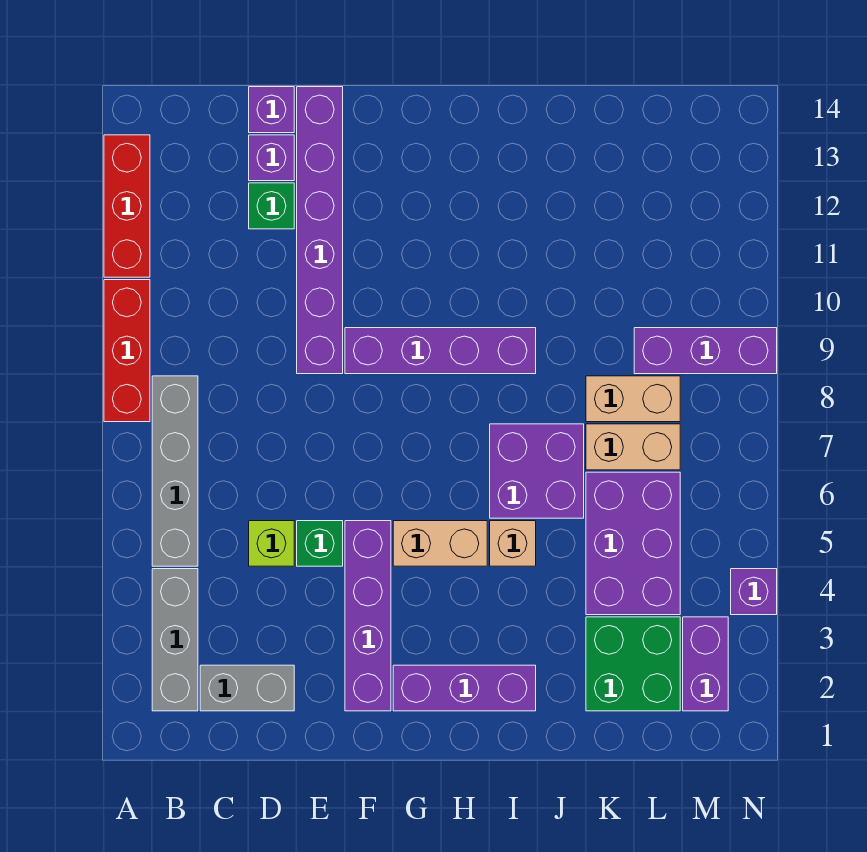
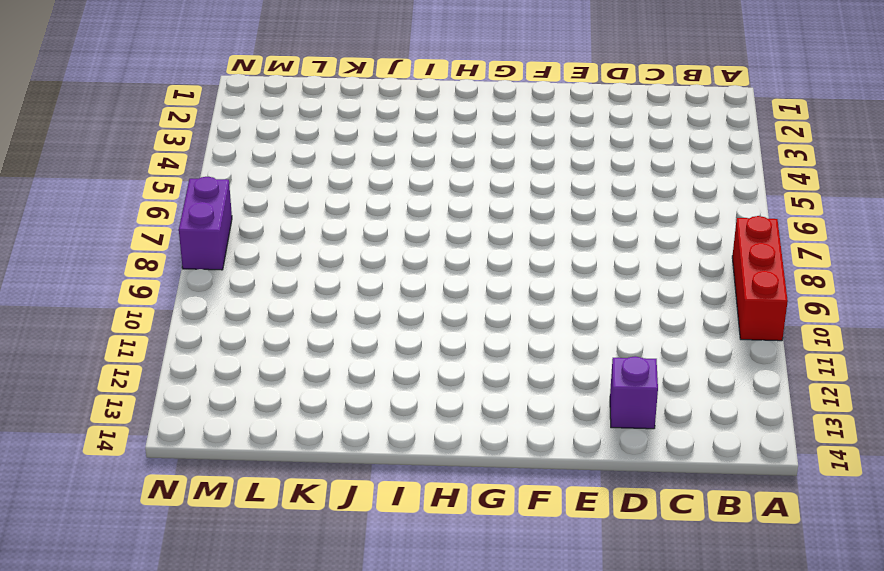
purple 1x2 brick [179,177,232,270] -> purple 1x2 brick moved to [683,617,728,711]
none -> red 1x3 brick [104,135,150,277]
none -> grey 1x3 brick [152,569,198,711]
none -> grey 1x4 brick [152,376,198,566]

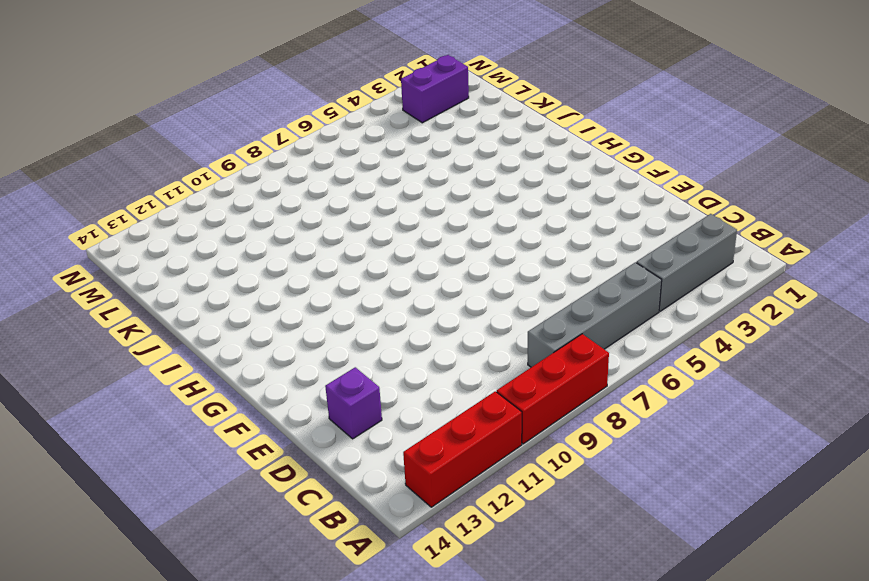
none -> grey 1x2 brick [200,665,294,711]
none -> lime 1x1 brick [249,521,294,566]
none -> green 1x1 brick [249,183,294,229]

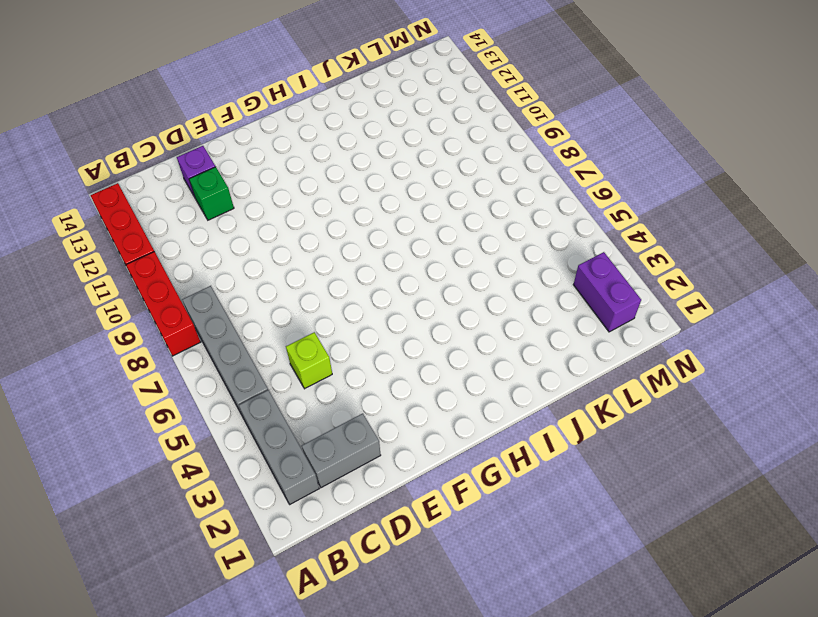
none -> purple 1x1 brick [249,87,294,133]
none -> green 1x1 brick [297,521,343,566]
none -> purple 1x6 brick [297,87,343,374]

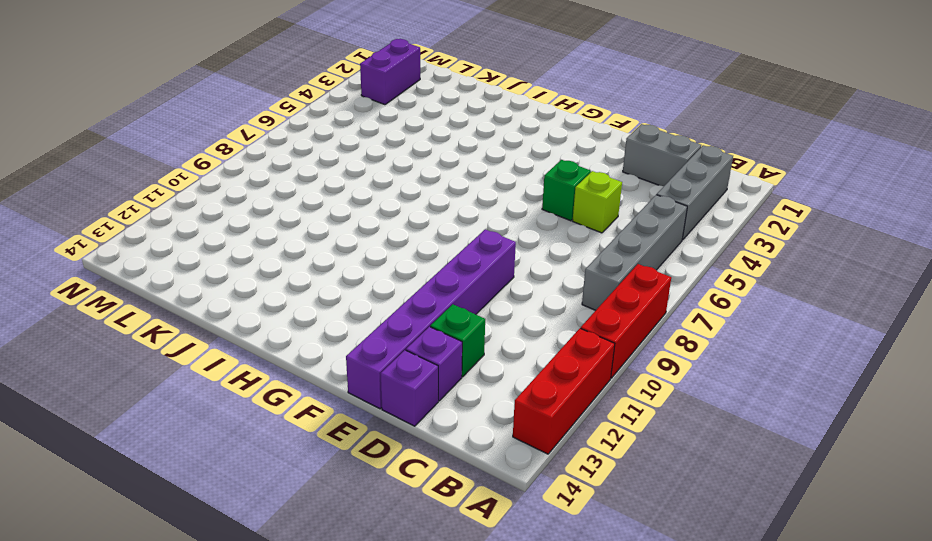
none -> purple 1x4 brick [345,521,391,711]
none -> purple 1x4 brick [345,328,536,374]
none -> purple 1x3 brick [393,665,536,711]

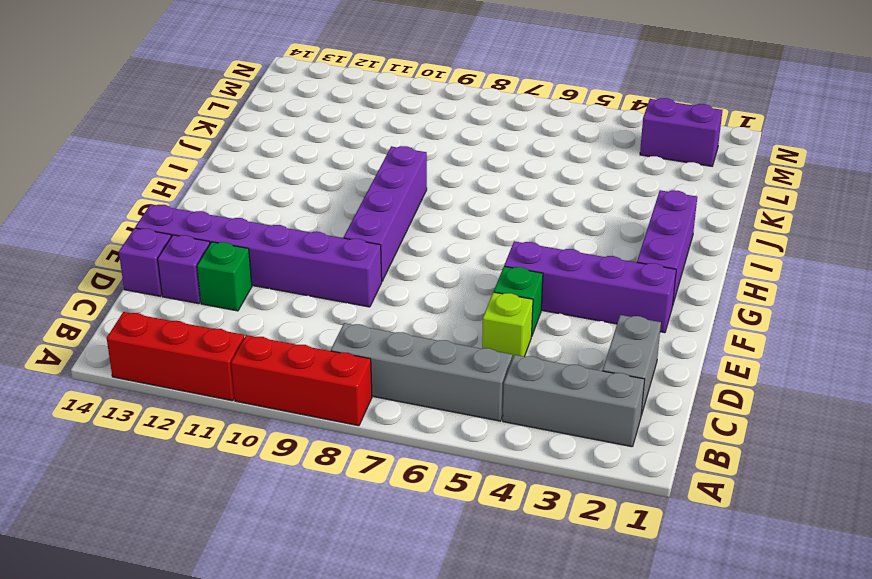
none -> tan 1x2 brick [393,521,487,566]
none -> tan 1x1 brick [490,521,536,566]
none -> purple 2x2 brick [490,424,584,518]

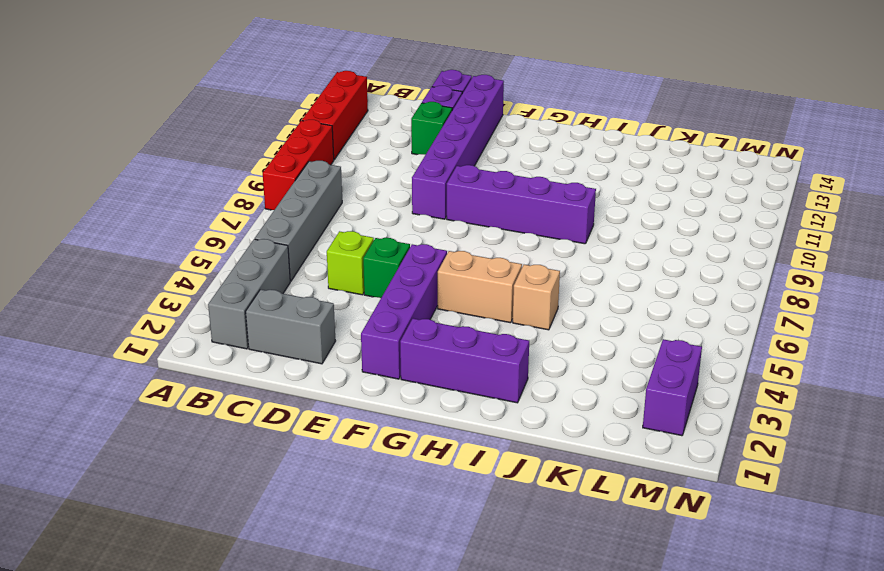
none -> purple 2x2 brick [490,424,584,518]
none -> green 2x2 brick [586,617,680,711]
none -> purple 2x3 brick [586,472,680,615]

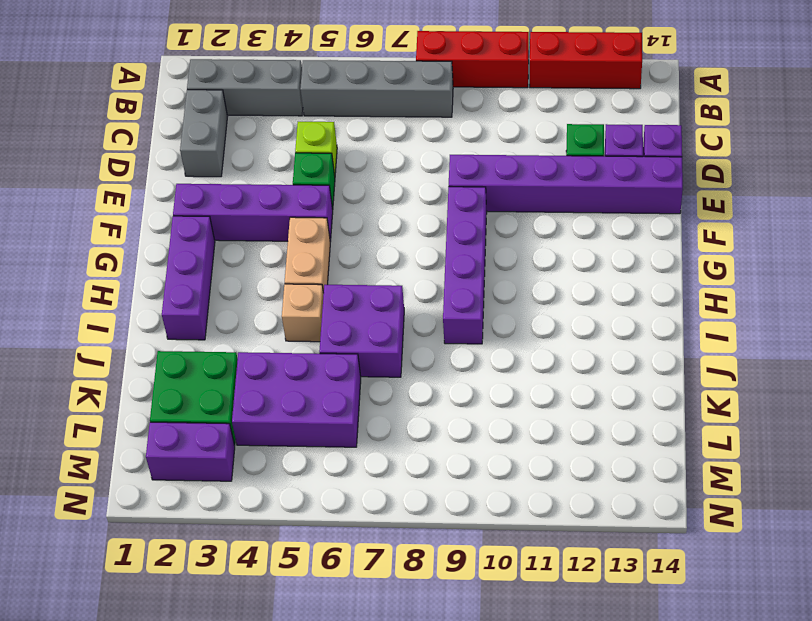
none -> tan 1x2 brick [586,424,680,470]
none -> tan 1x2 brick [586,376,680,422]
none -> purple 1x3 brick [634,328,777,374]

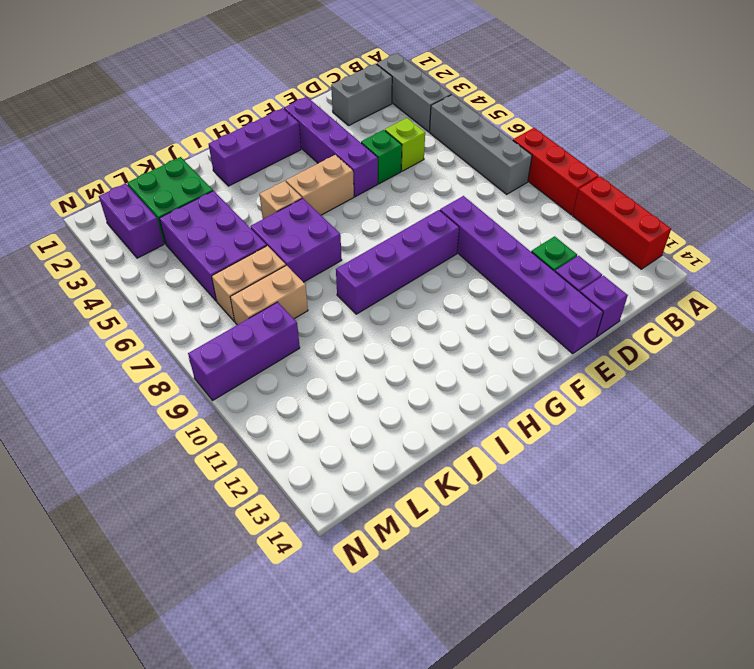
none -> purple 1x1 brick [731,569,777,615]

